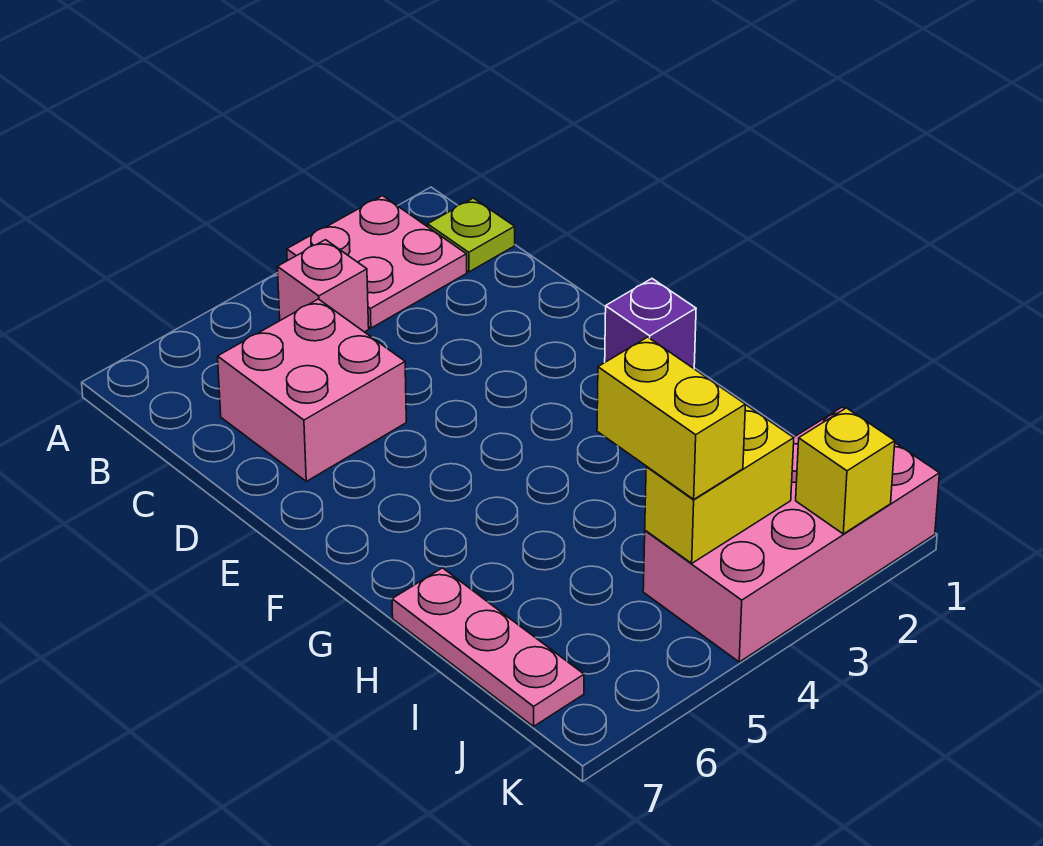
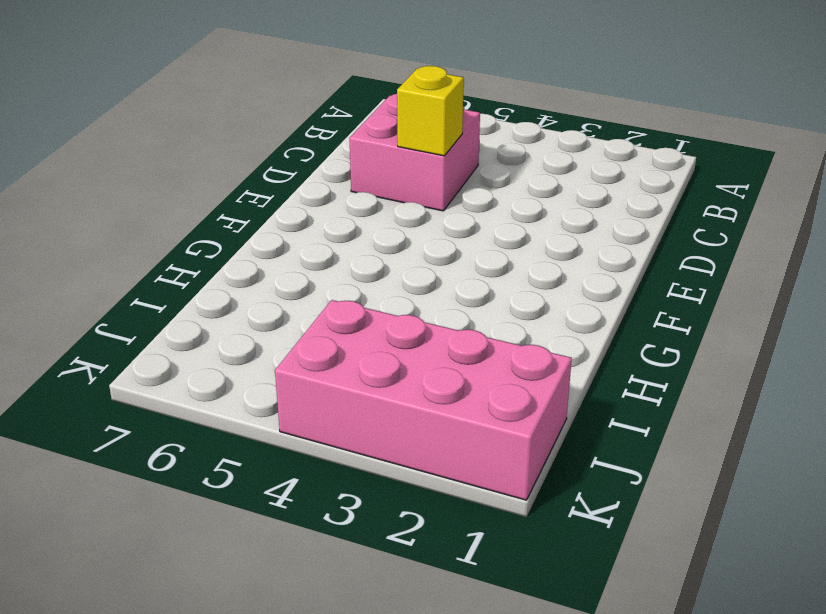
yellow 1x1 brick [397,66,464,156] -> yellow 1x1 brick moved to [796,408,895,534]
none -> pink 2x2 plate [287,196,467,328]
none -> lime 1x1 plate [428,198,515,272]

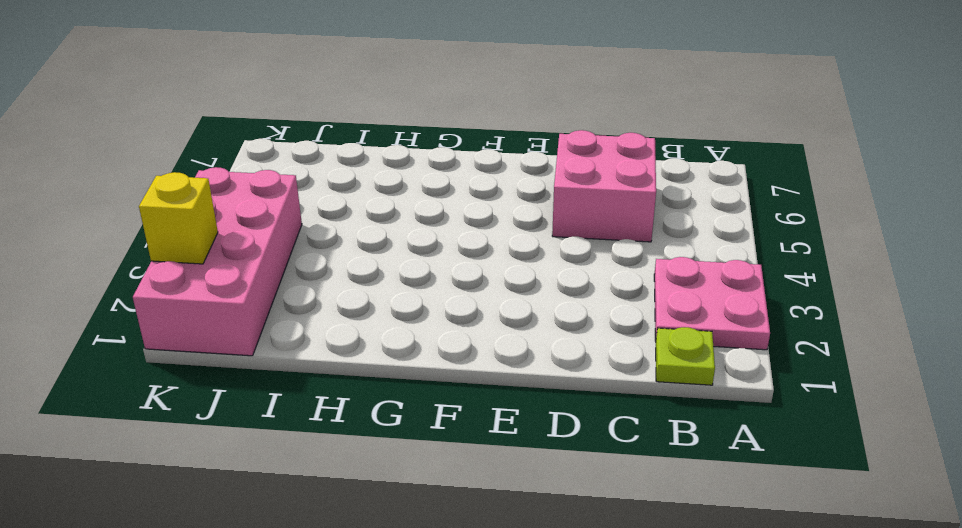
none -> pink 1x1 brick [277,240,369,332]
none -> purple 1x1 brick [605,279,696,368]

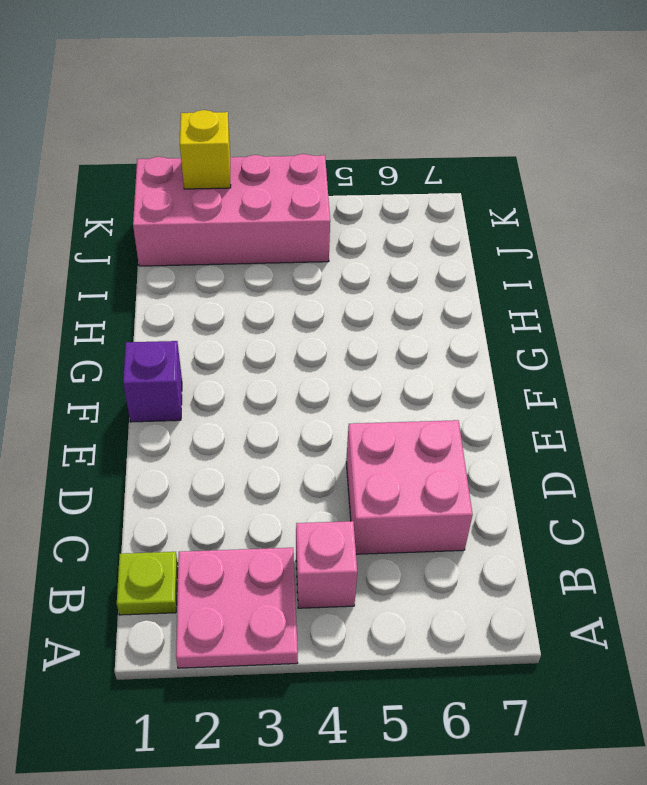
none -> pink 1x3 plate [392,568,584,726]
none -> yellow 1x2 brick [645,405,794,563]

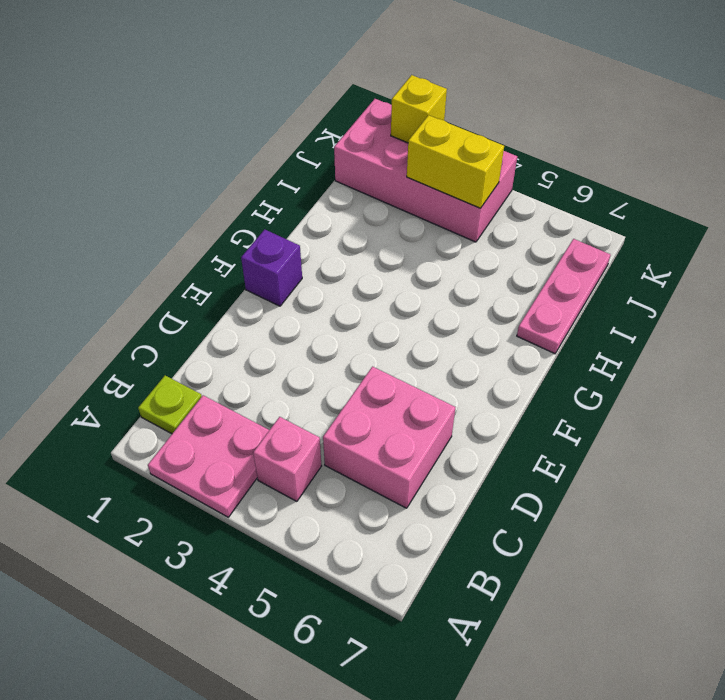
none -> yellow 1x2 brick [597,337,745,499]

